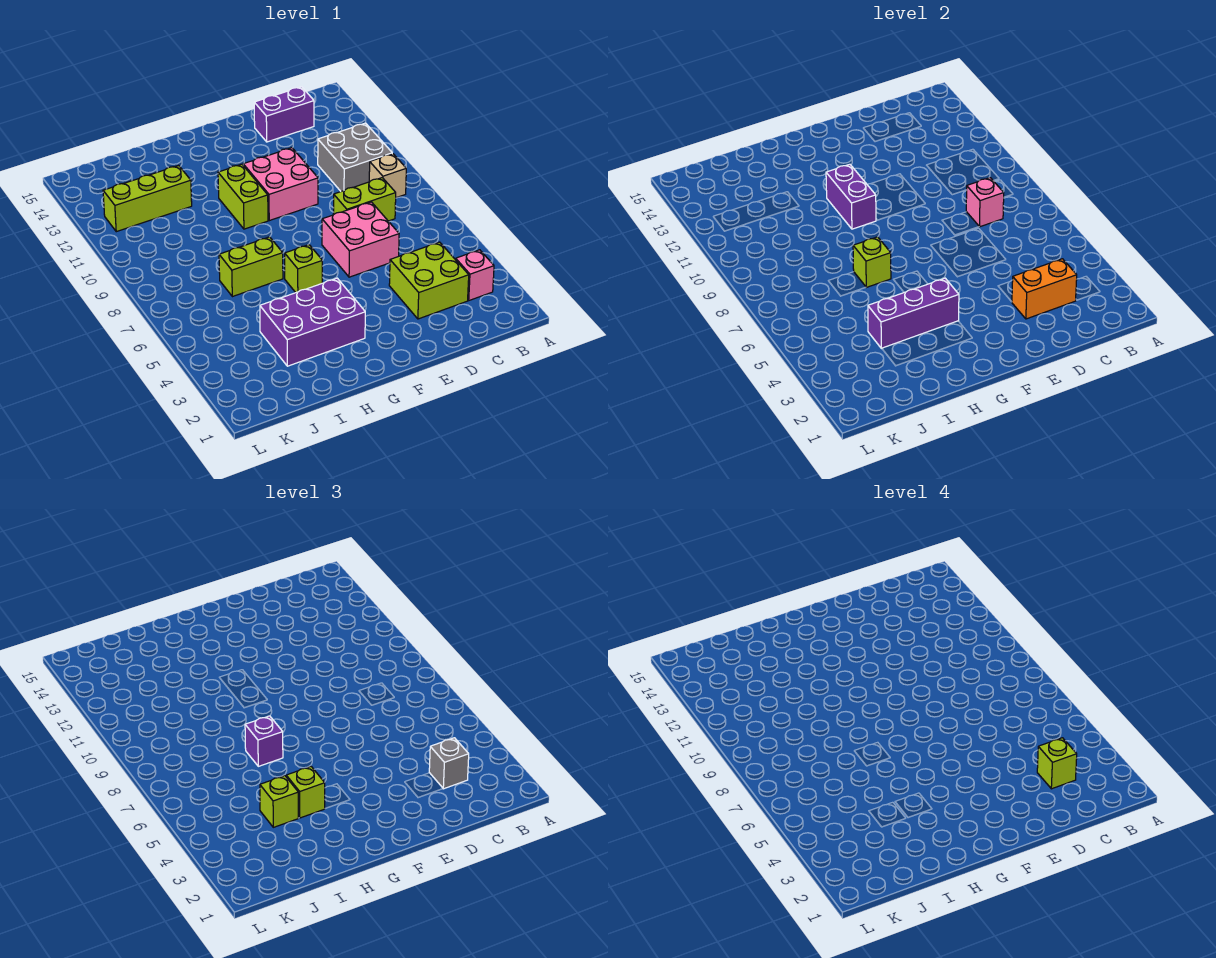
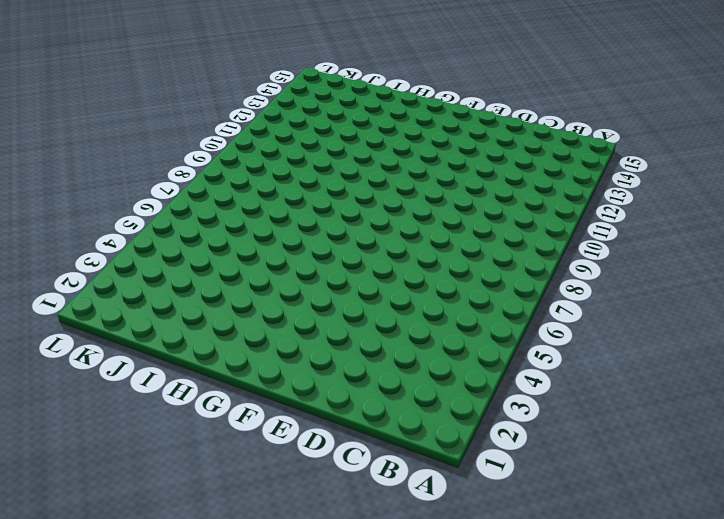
none -> pink 1x1 brick [456,250,494,300]
none -> tan 1x1 brick [369,154,406,198]
none -> grey 2x2 brick [318,123,392,191]

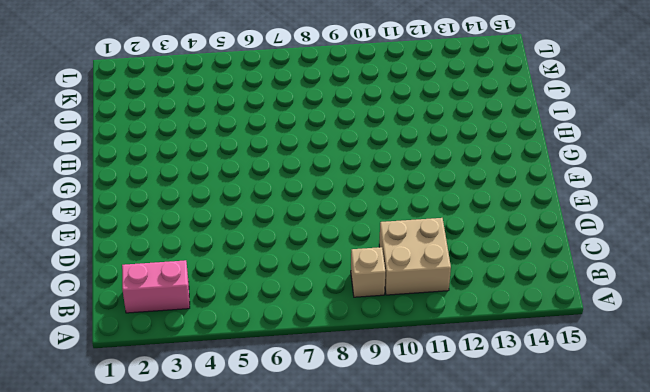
pink 1x2 brick [122,260,190,313] -> pink 1x1 brick [456,250,494,300]
tan 2x2 brick [379,218,451,295] -> grey 2x2 brick [318,123,392,191]
none -> lime 2x2 brick [389,242,469,319]
none -> lime 1x2 brick [333,178,396,221]
none -> purple 1x2 brick [254,87,314,142]

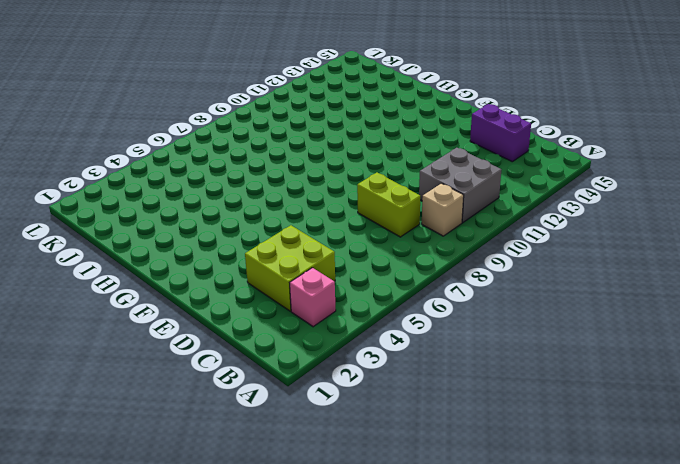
none -> pink 2x2 brick [322,202,399,277]
none -> pink 2x2 brick [243,148,318,221]
none -> purple 2x3 brick [260,278,365,366]

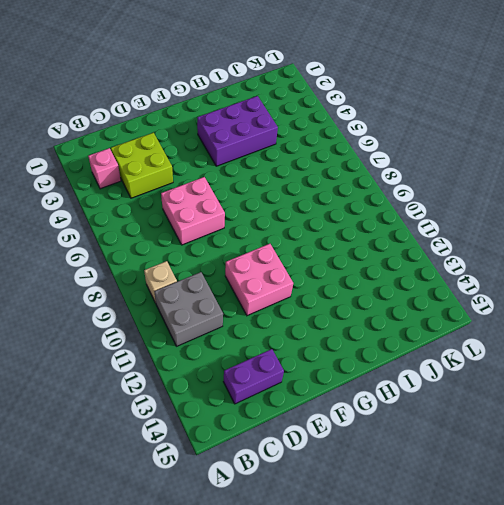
none -> lime 1x2 brick [333,178,396,221]
none -> lime 1x1 brick [285,245,322,293]
none -> lime 1x2 brick [218,164,268,229]

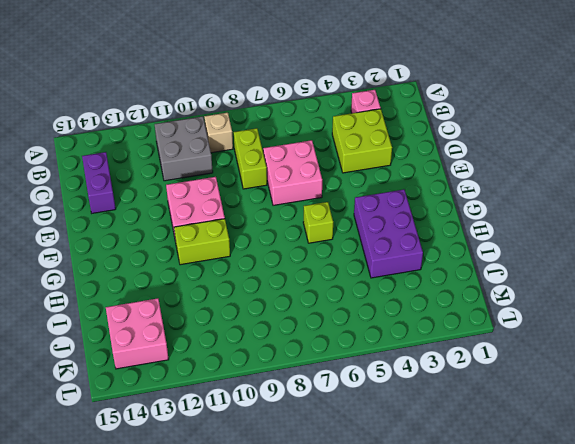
pink 2x2 brick [106,298,169,369] -> none
none -> lime 1x2 brick [219,237,283,297]
none -> lime 1x3 brick [103,165,192,232]
none -> orange 1x2 brick [1012,259,1077,319]

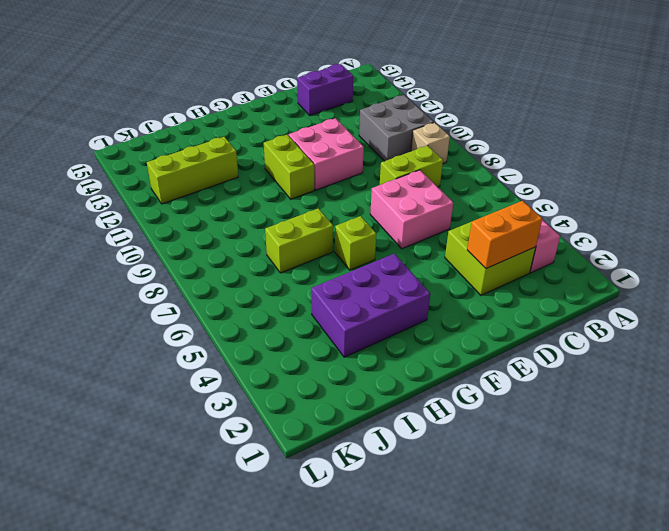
none -> pink 1x1 brick [966,178,1004,227]
none -> purple 1x3 brick [868,278,959,348]
none -> purple 1x2 brick [826,164,876,229]

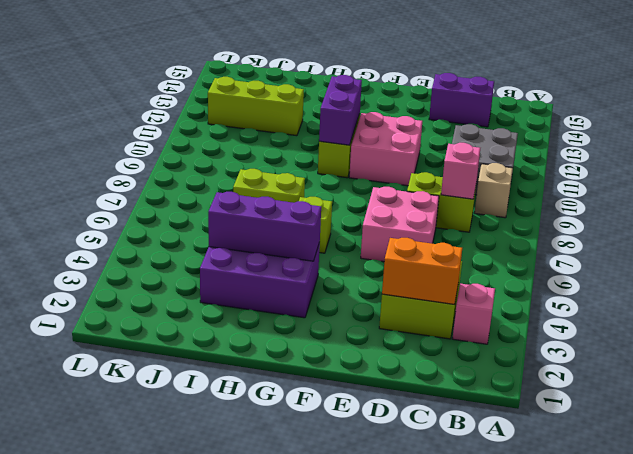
none -> lime 1x1 brick [853,237,891,287]
none -> grey 1x1 brick [429,738,469,789]
none -> lime 1x1 brick [286,767,325,818]

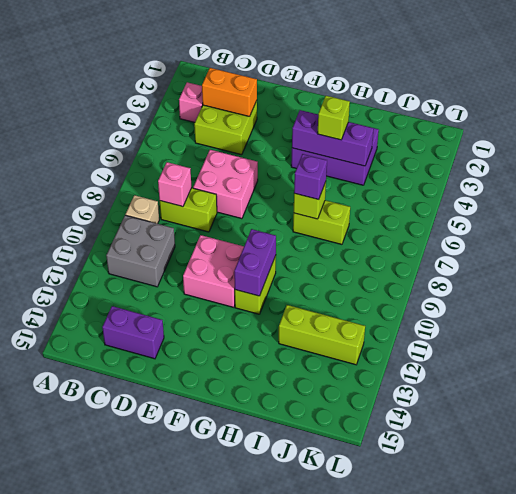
none -> lime 1x1 brick [285,245,322,293]
none -> grey 1x1 brick [429,738,469,789]
none -> lime 1x1 brick [260,776,298,827]

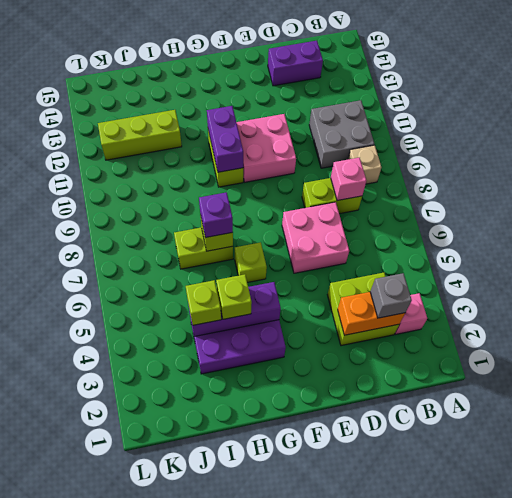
none -> lime 1x1 brick [1037,738,1077,789]

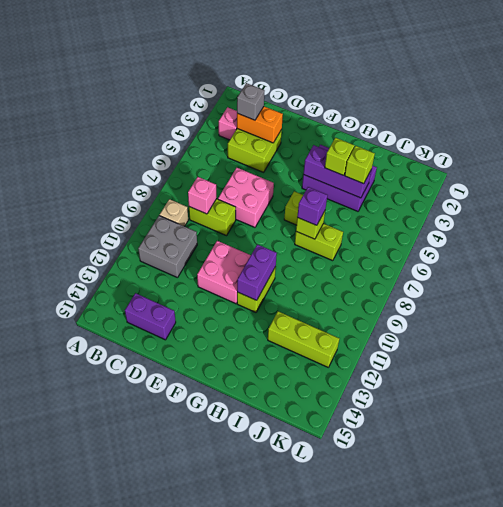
none -> lime 1x1 brick [1037,738,1077,789]

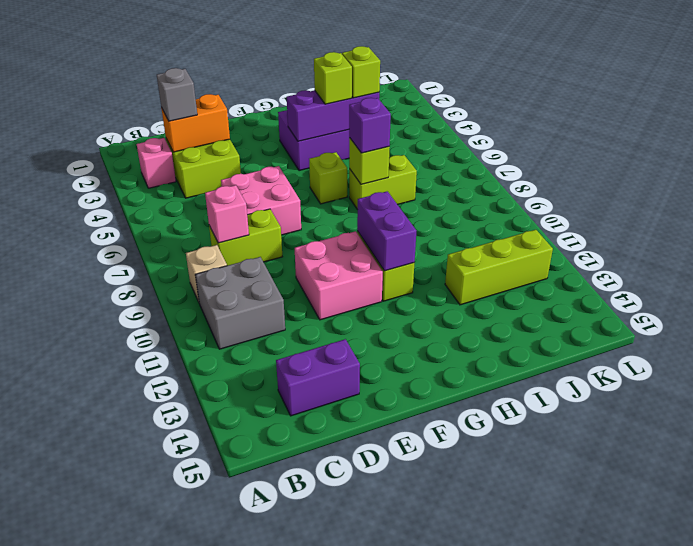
none -> lime 1x1 brick [1037,738,1077,789]

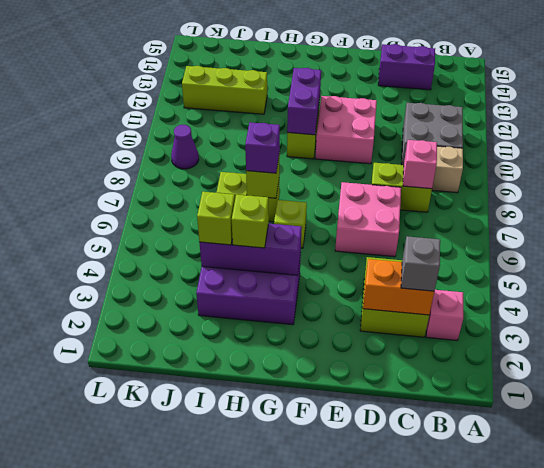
purple 1x1 cone [171,125,199,169] -> none
none -> lime 1x1 brick [1037,738,1077,789]

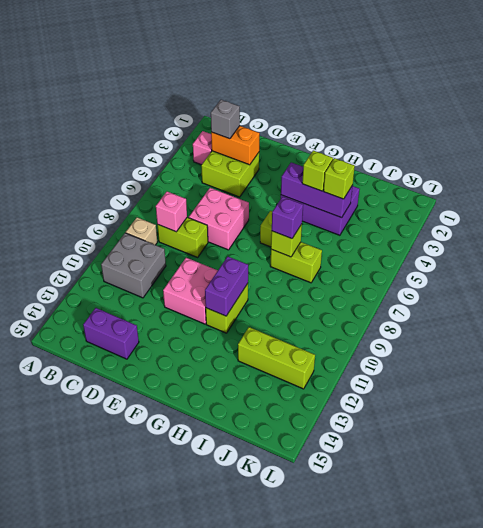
none -> lime 1x1 brick [1037,738,1077,789]

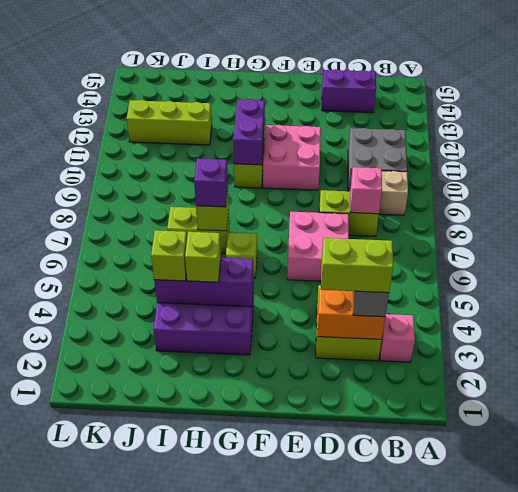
lime 1x2 brick [321,238,393,293] -> lime 1x1 brick [1037,738,1077,789]

